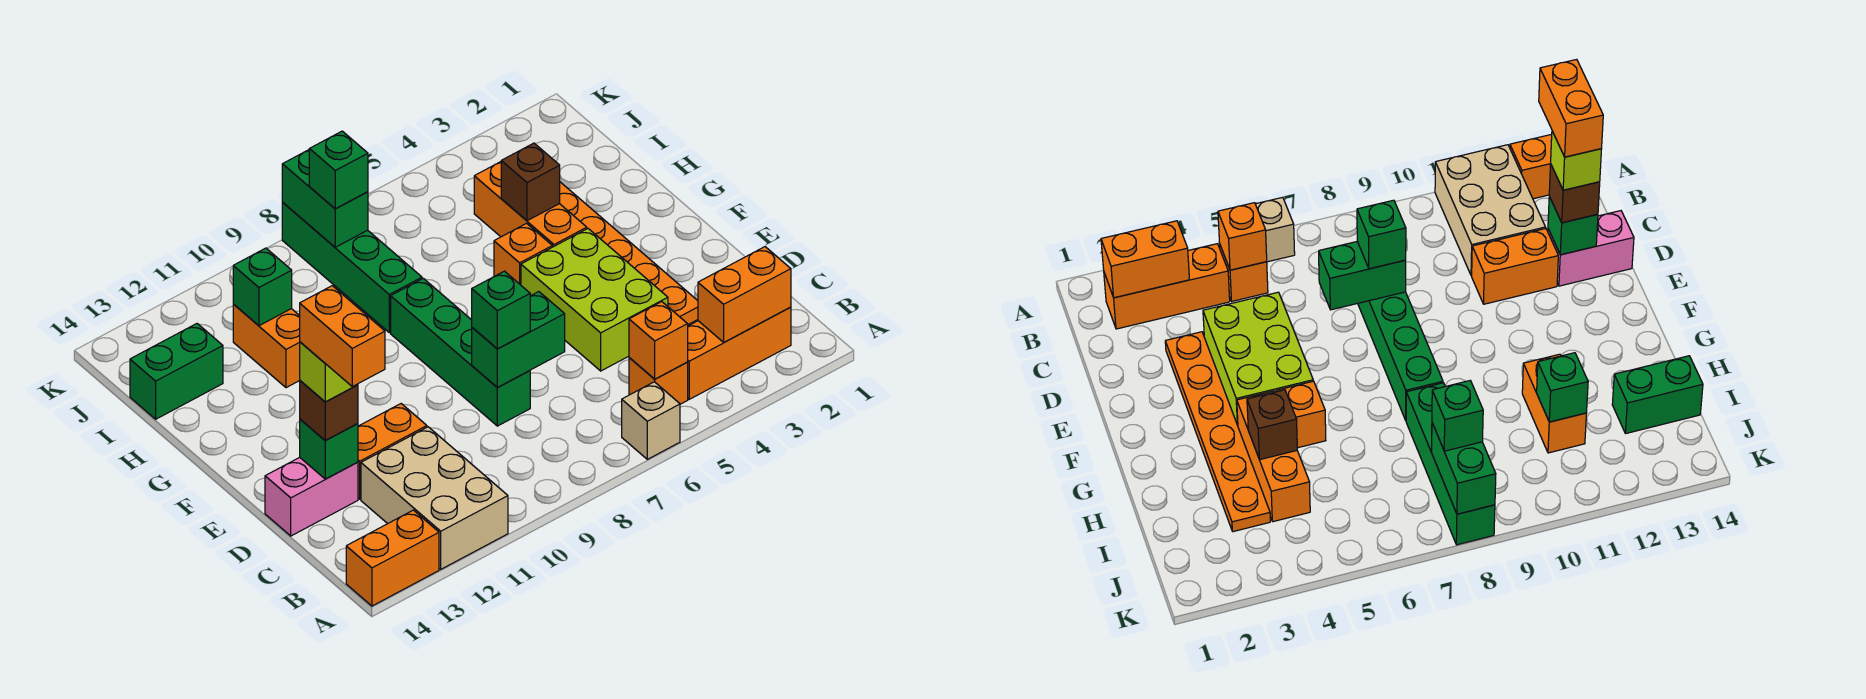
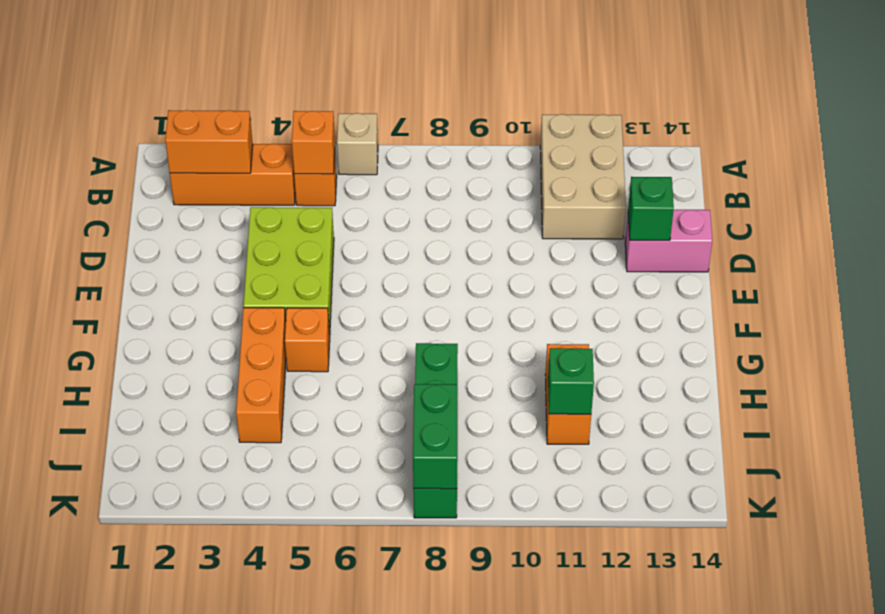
none -> orange 1x2 brick [346,510,439,606]
none -> orange 1x6 plate [560,182,698,325]
none -> green 1x4 brick [391,278,530,426]

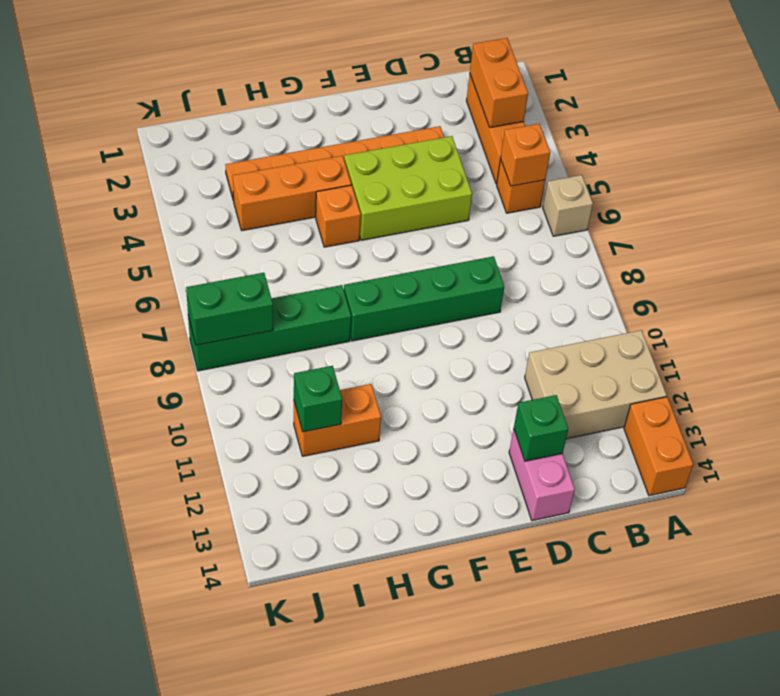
none -> orange 1x2 brick [358,404,427,499]
none -> green 1x2 brick [130,324,223,419]
none -> green 1x2 brick [472,292,565,388]

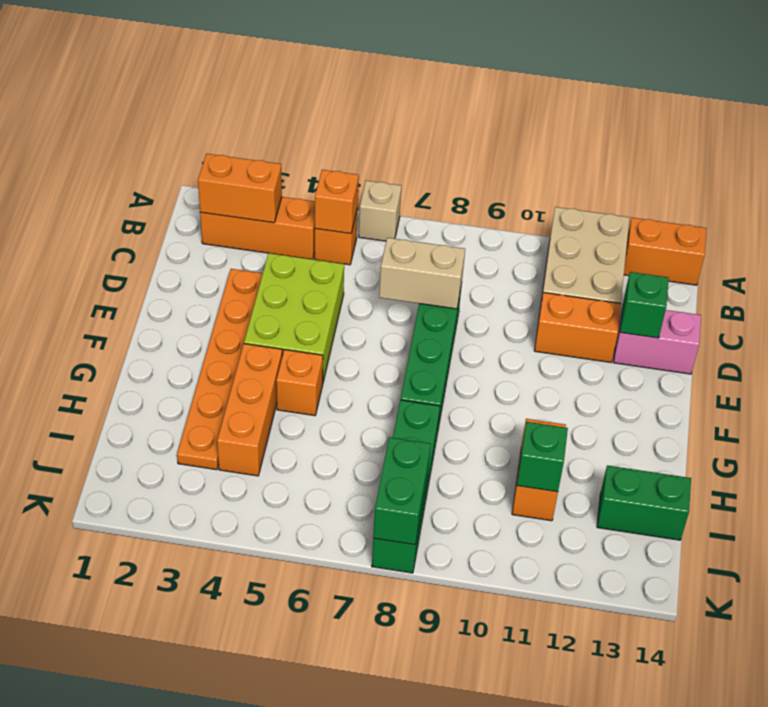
tan 1x2 brick [379,238,465,309] -> green 1x2 brick [472,292,565,388]
none -> brown 1x1 brick [501,143,560,221]
none -> green 1x1 brick [472,271,530,349]
none -> brown 1x1 brick [300,381,358,441]

